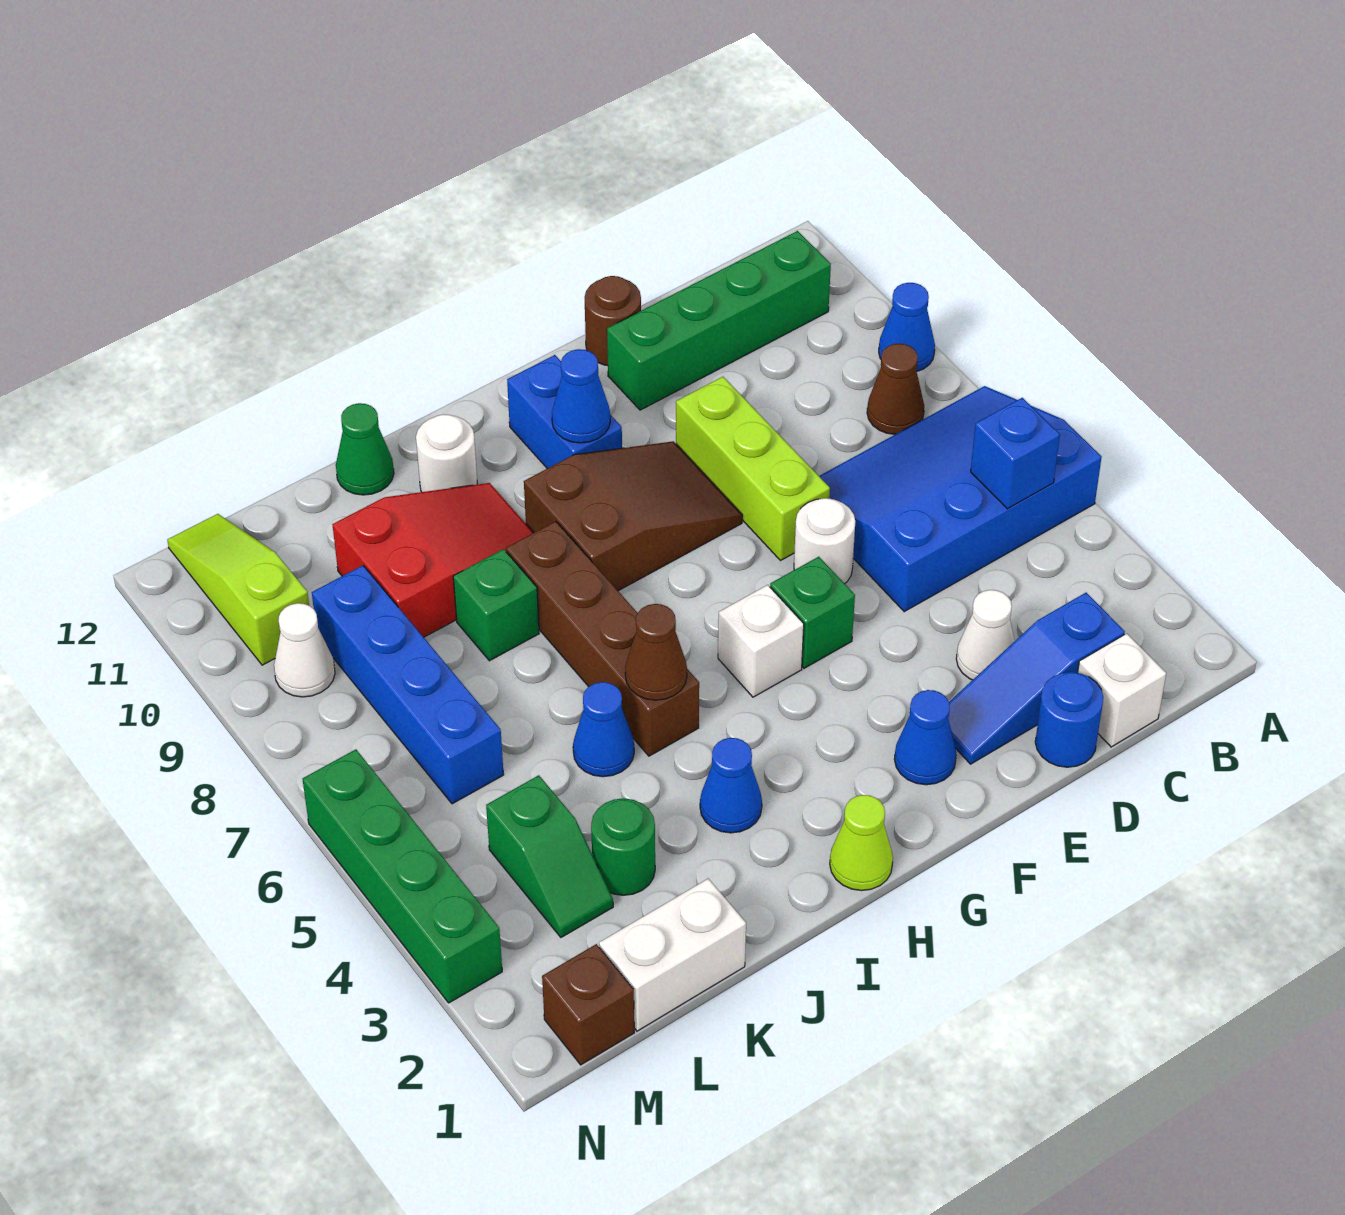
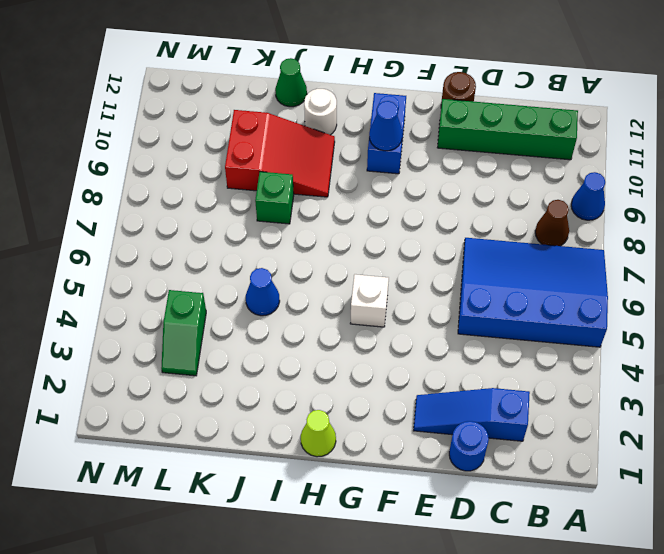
none -> white 1x1 brick [1078,633,1166,747]
none -> white 1x1 cone [956,590,1015,680]
none -> white 1x1 round brick [794,498,855,584]
none -> lime 1x3 brick [676,377,830,561]

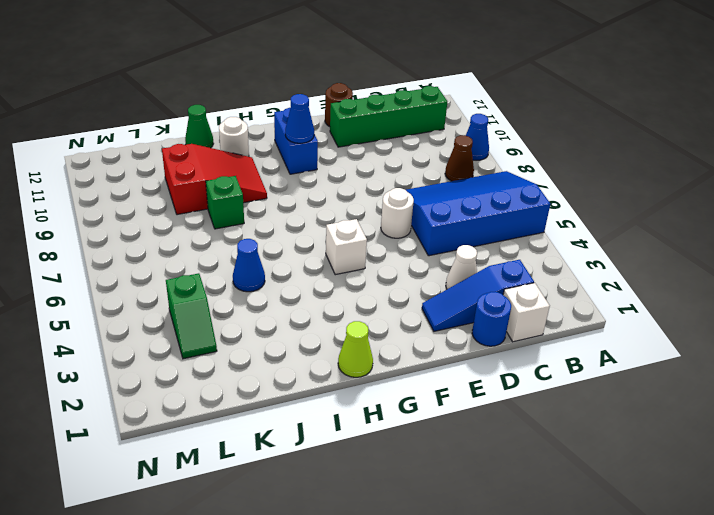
none -> lime 1x3 brick [676,377,830,561]
none -> blue 1x1 cone [894,690,956,785]
none -> green 1x1 brick [770,557,855,668]
none -> brown 2x3 slope [524,441,742,591]

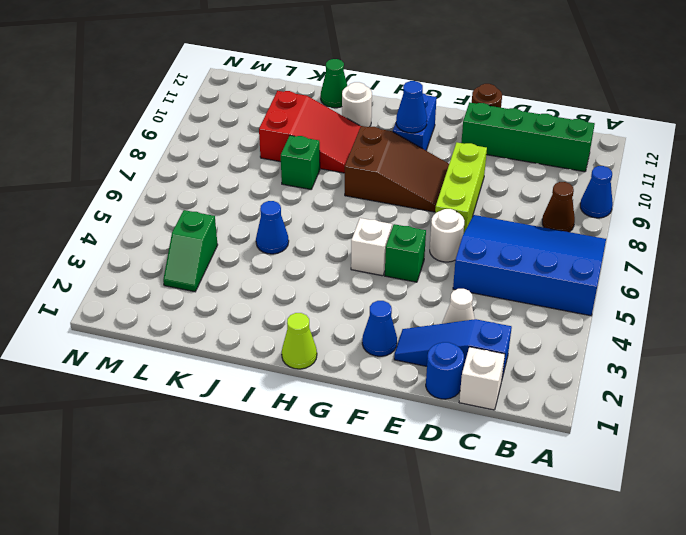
none -> blue 1x1 cone [700,738,762,833]
none -> brown 1x4 brick [506,521,699,756]
none -> white 1x2 brick [599,879,746,1031]
none -> green 1x1 round brick [591,798,655,895]

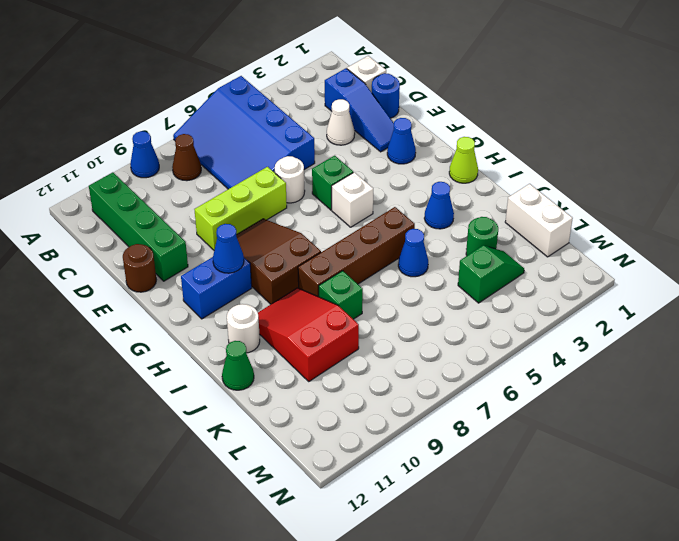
none -> blue 1x4 brick [312,566,504,804]
none -> brown 1x1 brick [542,944,634,1065]
none -> white 1x1 cone [274,603,335,697]
none -> lime 1x3 slope [167,514,309,665]

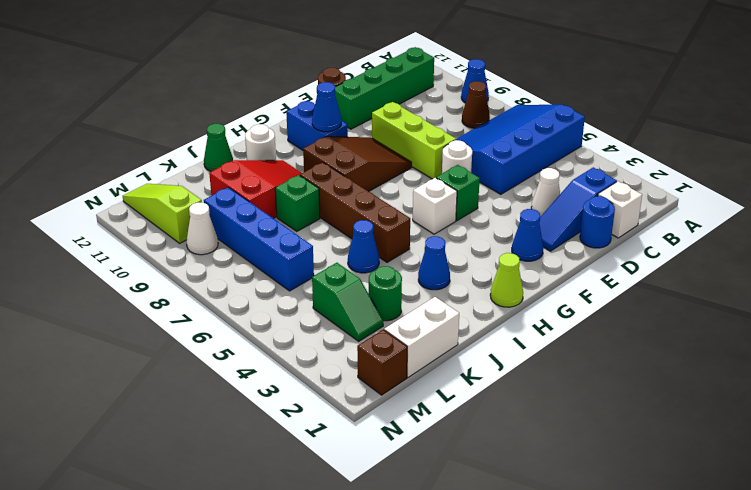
none -> green 1x4 brick [303,749,502,1003]
none -> blue 1x1 brick [971,398,1060,509]
none -> brown 1x1 cone [625,604,687,700]

